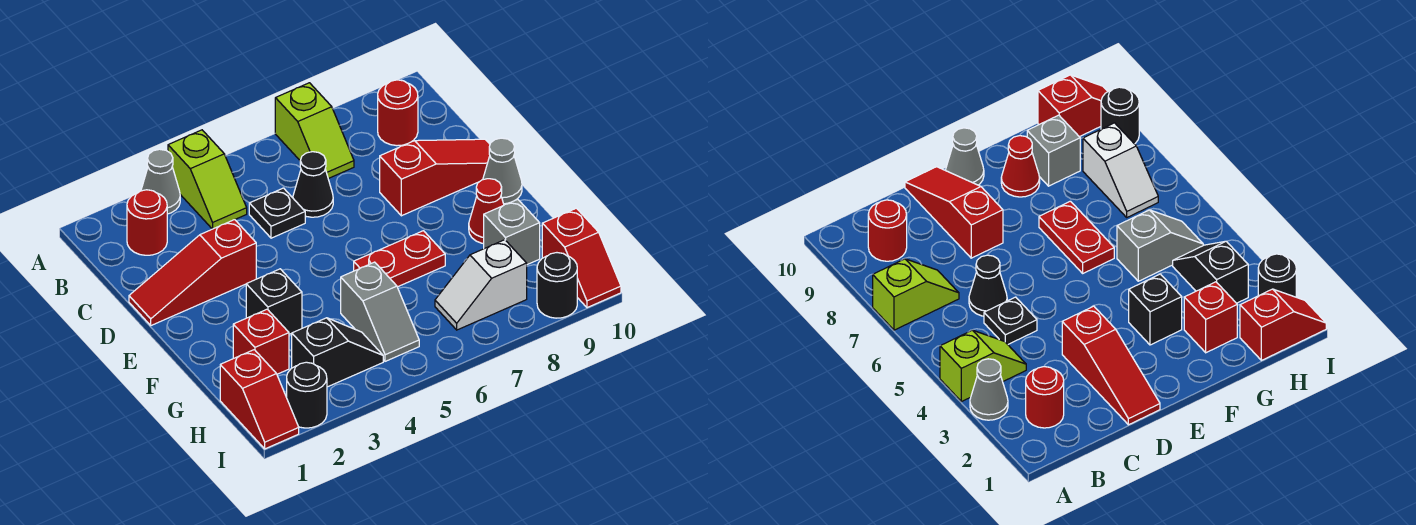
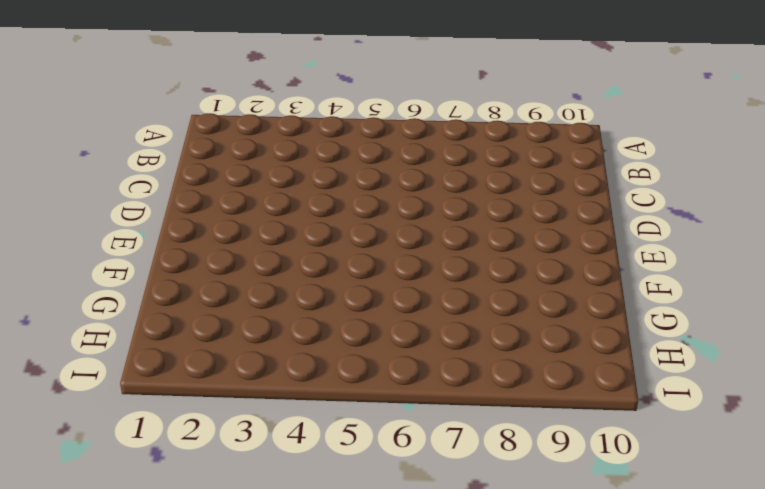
none -> grey 1x1 cone [141,149,180,214]
none -> lime 1x2 slope [168,130,247,229]
none -> lime 1x2 slope [275,83,354,179]

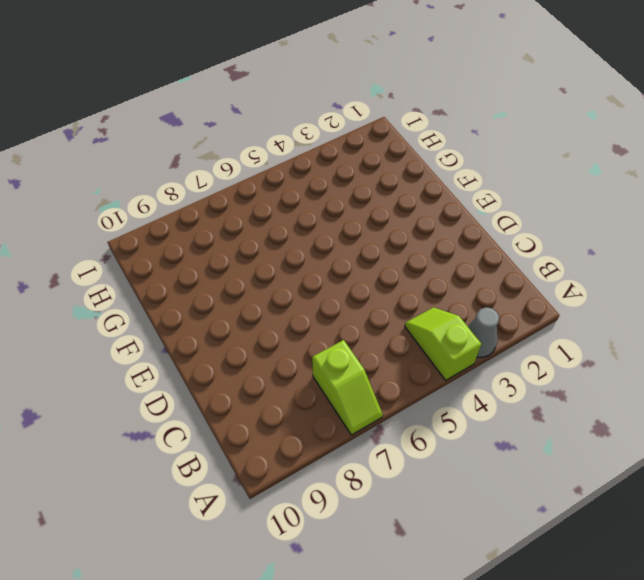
lime 1x2 slope [312,340,383,435] -> lime 1x2 slope turned to [275,83,354,179]
none -> red 1x1 round brick [127,190,167,255]
none -> red 1x1 round brick [378,80,418,146]
none -> black 1x1 plate [249,188,305,238]

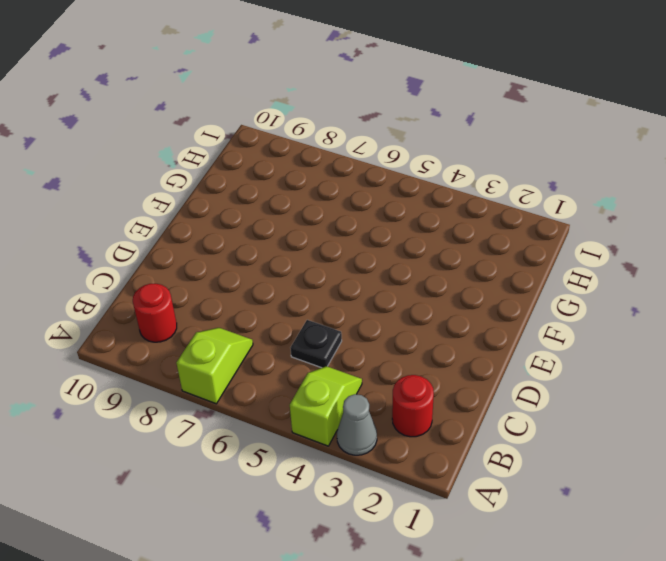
none -> black 1x1 cone [293,152,333,217]
none -> red 1x3 slope [129,220,256,325]
none -> red 1x3 slope [380,139,490,216]

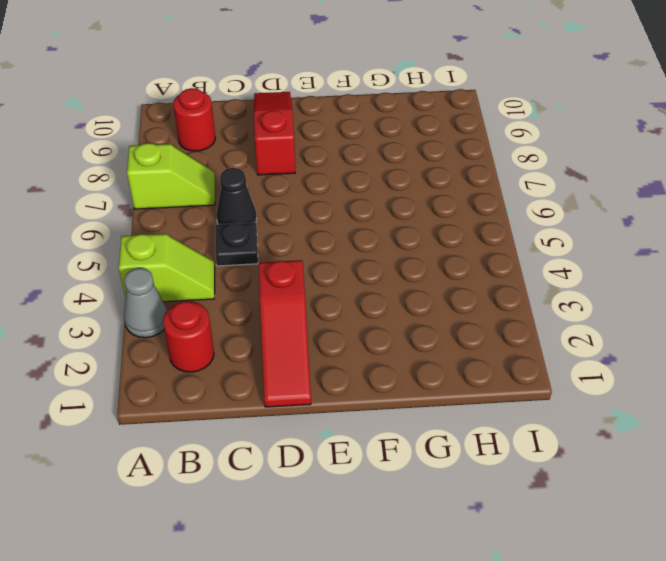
none -> grey 1x1 cone [483,138,522,204]
none -> black 1x1 brick [246,269,302,334]
none -> red 1x2 plate [354,231,445,287]

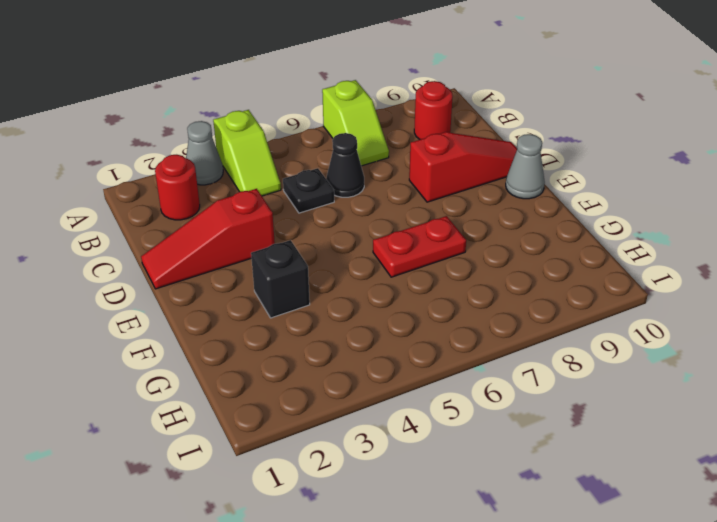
none -> red 1x1 cone [469,179,504,244]
none -> red 1x1 brick [233,309,289,374]
none -> grey 1x2 slope [341,262,419,361]

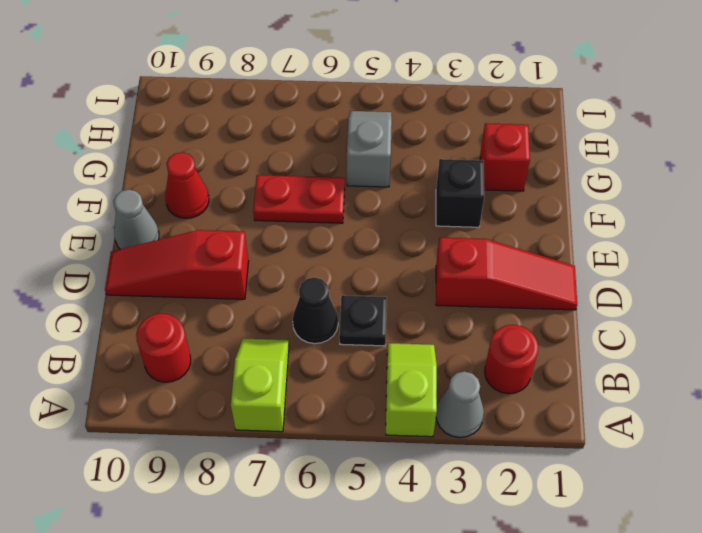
none -> grey 1x1 brick [484,199,540,265]
none -> red 1x2 slope [220,350,299,449]
none -> black 1x2 slope [292,318,383,387]

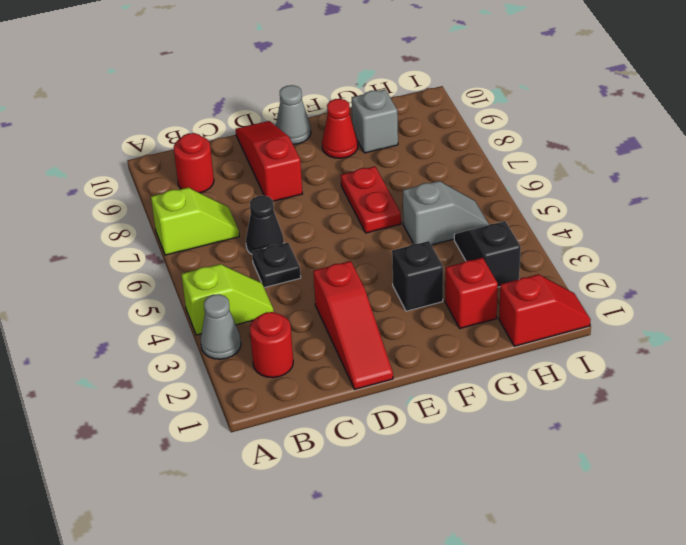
none -> white 1x2 slope [435,240,527,330]
none -> red 1x2 slope [542,208,621,308]
none -> black 1x1 round brick [287,362,327,428]

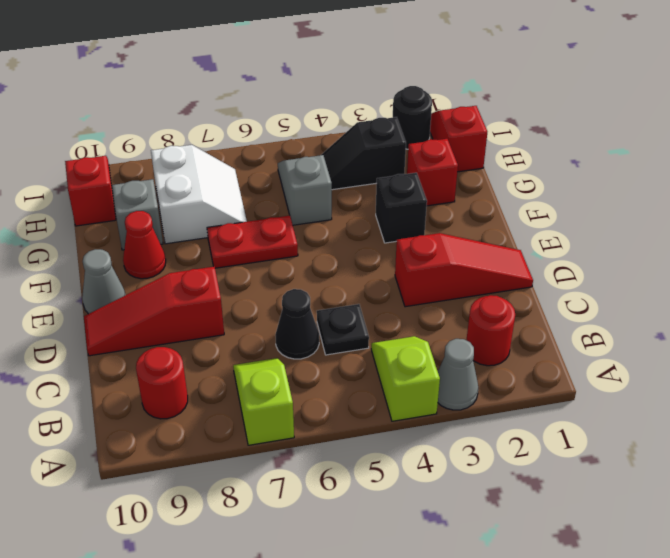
white 2x2 slope [151,145,247,244] -> white 1x2 slope [435,240,527,330]
none -> black 1x1 round brick [537,253,577,318]

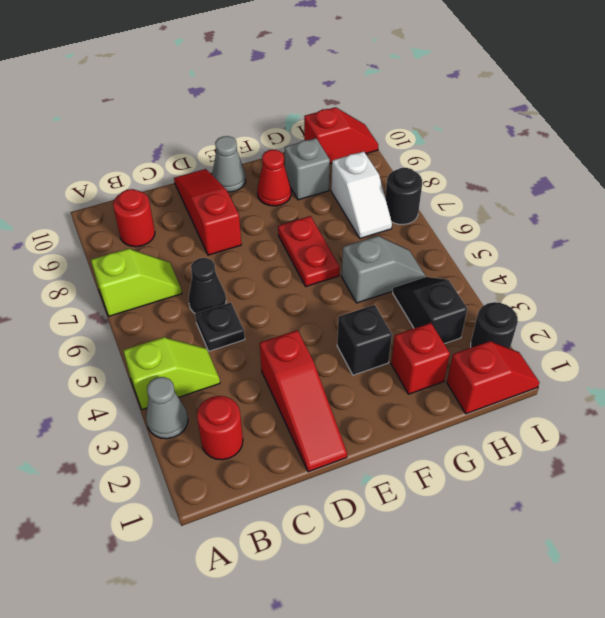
black 1x1 round brick [385,168,422,224] -> black 1x1 round brick moved to [537,253,577,318]

